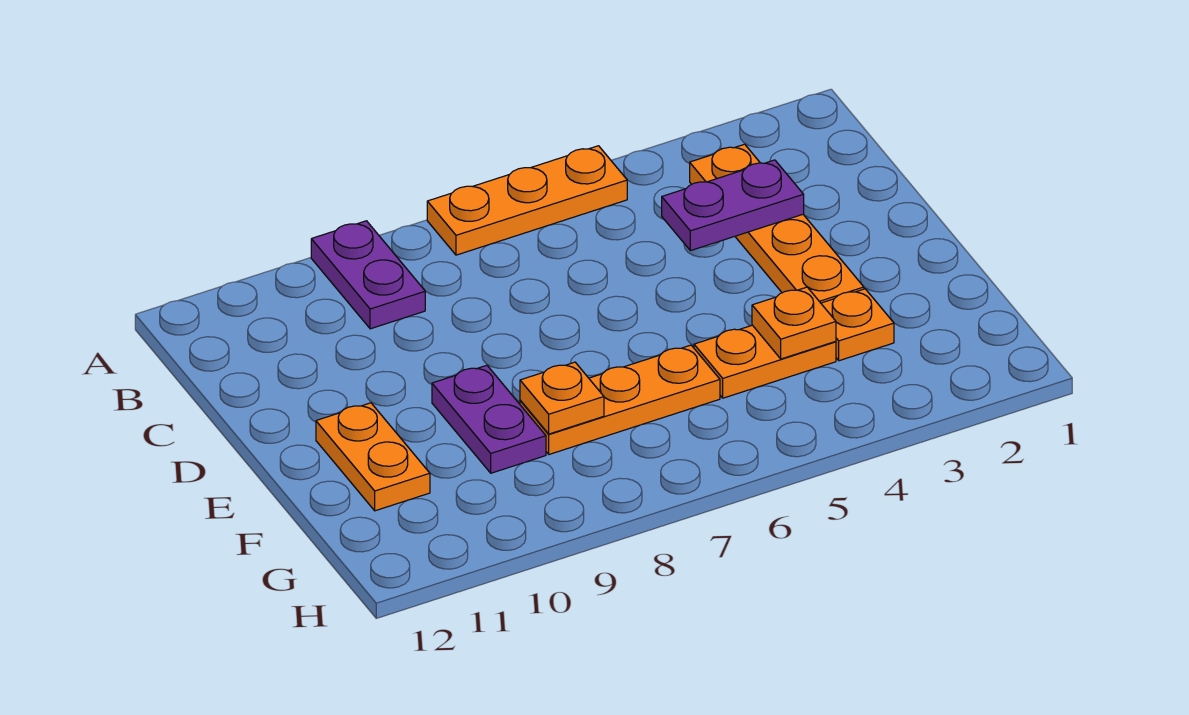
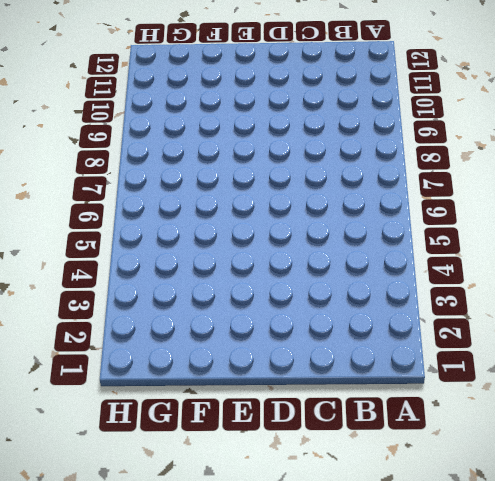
none -> orange 1x3 plate [427,146,627,255]
none -> purple 1x2 plate [311,221,425,329]

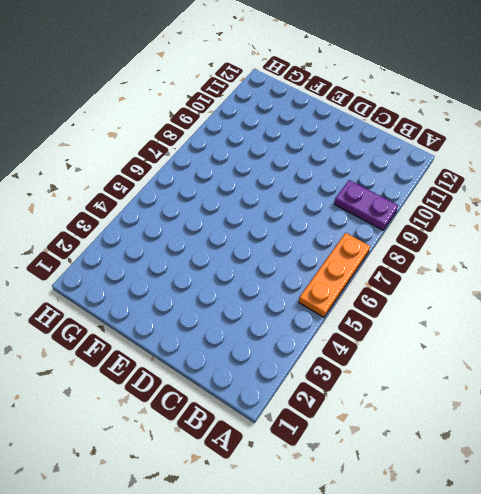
none -> orange 1x4 plate [690,144,864,303]
none -> purple 1x2 plate [432,365,546,473]

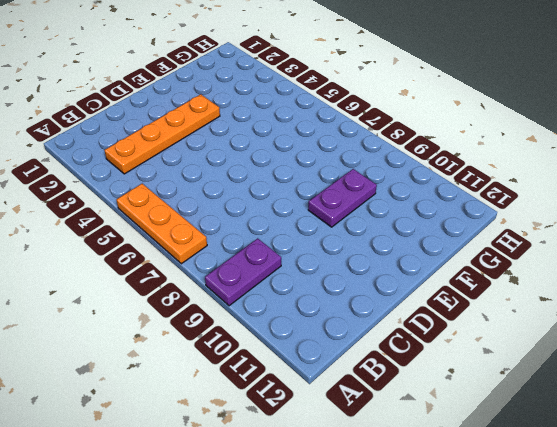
none -> orange 1x2 plate [316,403,430,511]
none -> orange 1x1 plate [821,289,894,361]

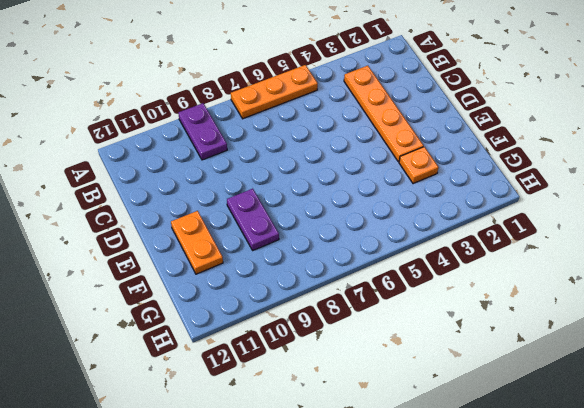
none -> orange 1x2 plate [694,325,836,398]
none -> orange 1x3 plate [520,345,720,454]

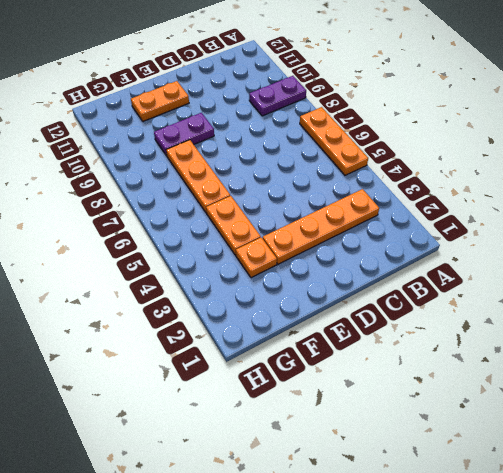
none -> purple 1x2 plate [662,160,804,251]
none -> orange 1x1 plate [752,287,836,359]

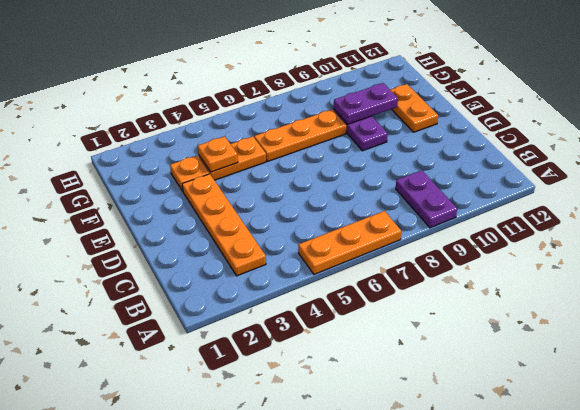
purple 1x2 plate [334,83,398,124] -> purple 1x2 plate moved to [662,160,804,251]
none -> orange 1x1 plate [520,362,604,434]

